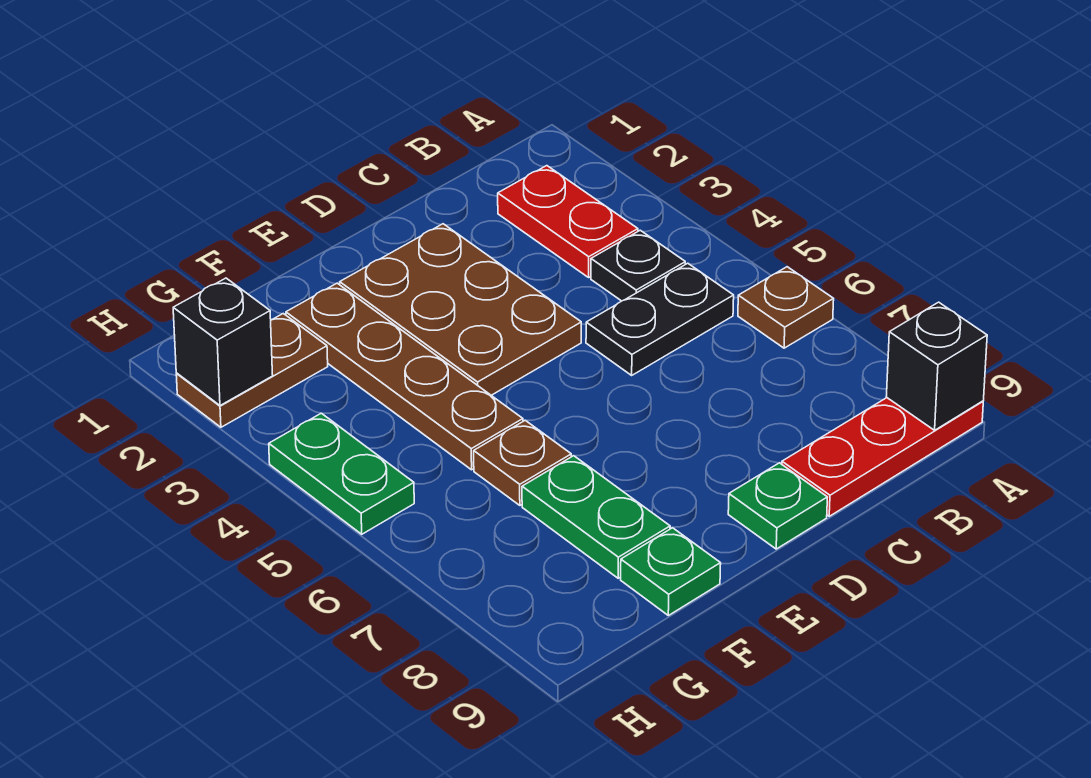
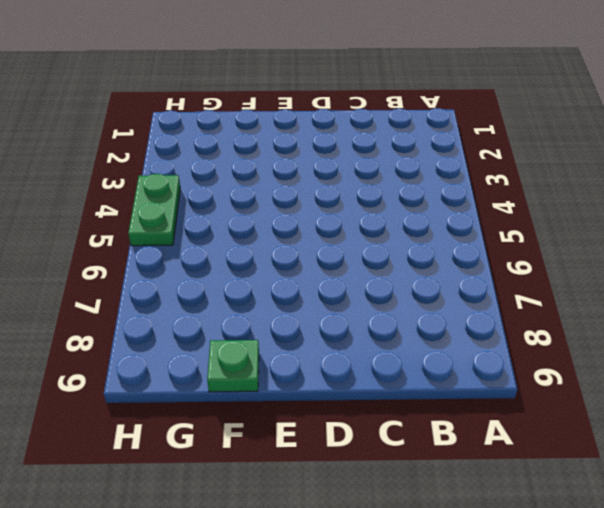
none -> brown 1x1 plate [738,267,834,348]
none -> red 1x3 plate [782,398,983,516]
none -> red 1x2 plate [498,166,638,277]

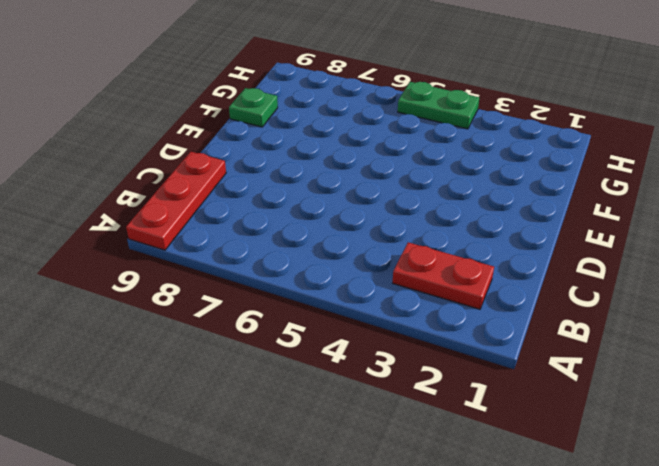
none -> brown 1x1 plate [738,267,834,348]
none -> black 1x1 plate [591,230,685,301]
none -> black 1x2 plate [586,263,734,375]

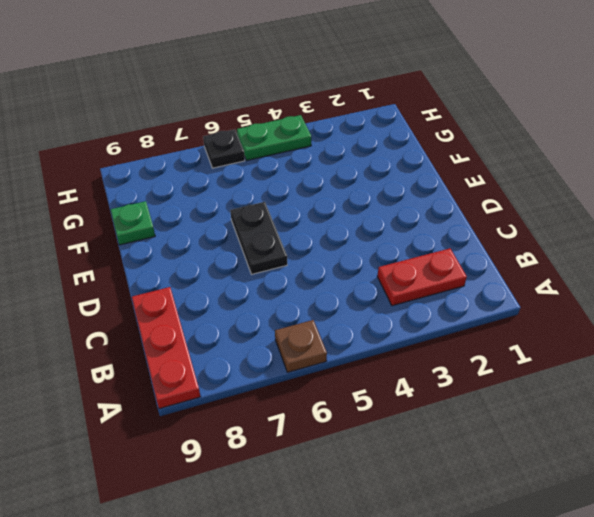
black 1x2 plate [230,202,287,274] -> black 1x2 plate moved to [586,263,734,375]
black 1x1 plate [203,129,245,168] -> black 1x1 plate moved to [591,230,685,301]
none -> brown 2x3 plate [339,224,581,395]
none -> green 1x1 plate [728,463,827,549]
none -> brown 1x4 plate [286,283,523,470]

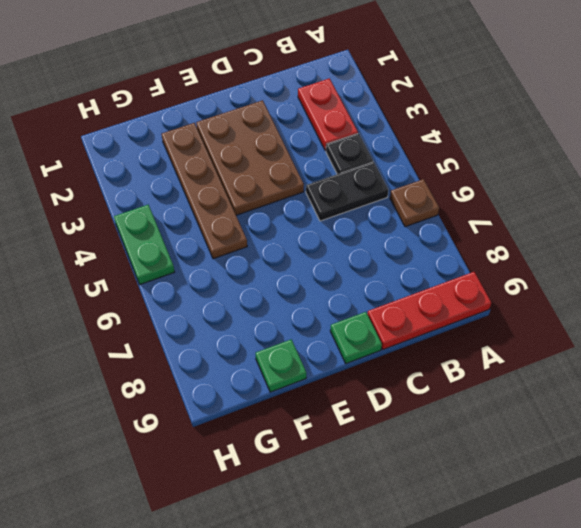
none -> brown 1x1 plate [474,420,571,505]
none -> green 1x2 plate [522,456,670,578]
none -> brown 1x2 plate [176,314,328,427]

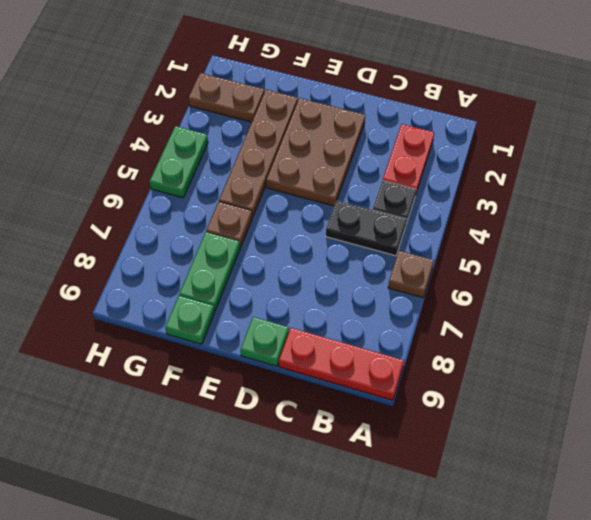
none -> black 1x1 brick [886,302,987,430]
none -> black 1x1 brick [173,278,273,406]

